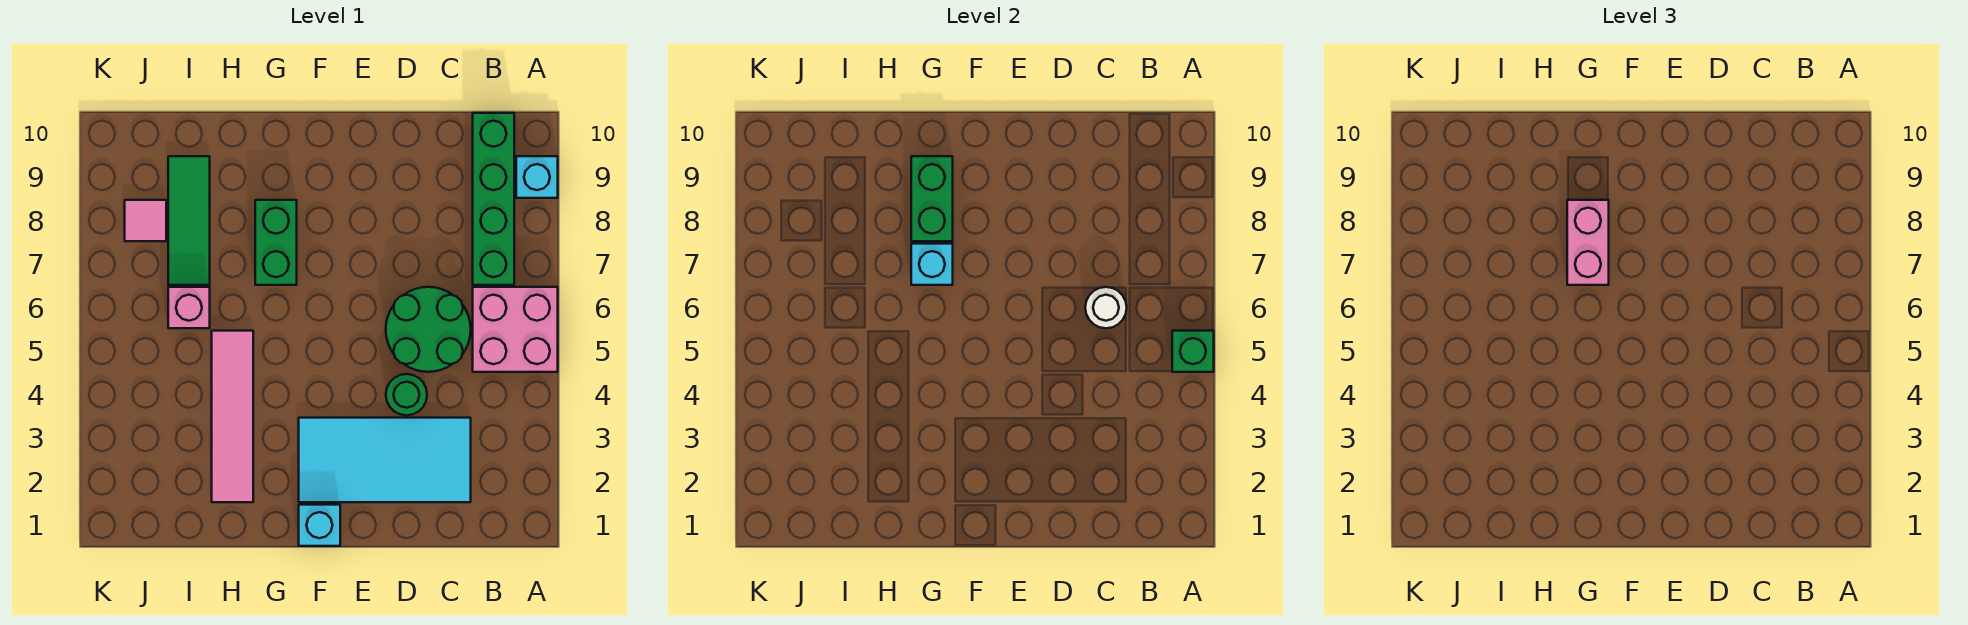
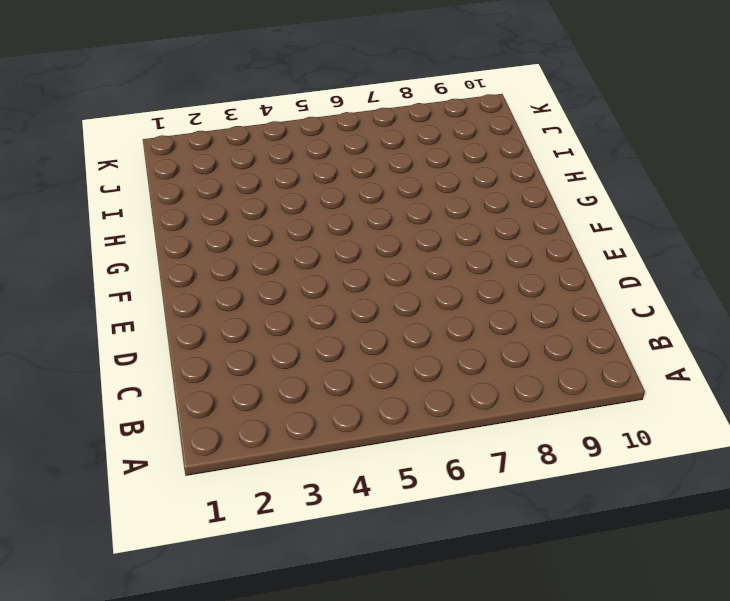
none -> pink 2x2 brick [473,287,558,372]
none -> cyan 1x1 brick [516,156,558,198]
none -> green 1x4 brick [473,113,514,285]

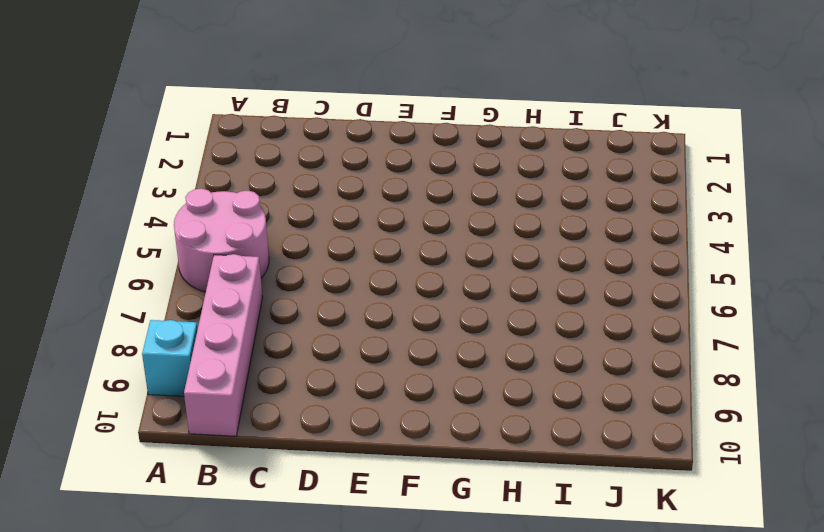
pink 2x2 round brick [174,188,269,292] -> pink 2x2 brick [473,287,558,372]
pink 1x4 brick [184,254,263,436] -> green 1x4 brick [473,113,514,285]
none -> cyan 2x4 tile [299,418,471,502]
none -> green 2x2 round brick [386,287,471,372]
none -> green 1x1 round brick [386,374,427,415]

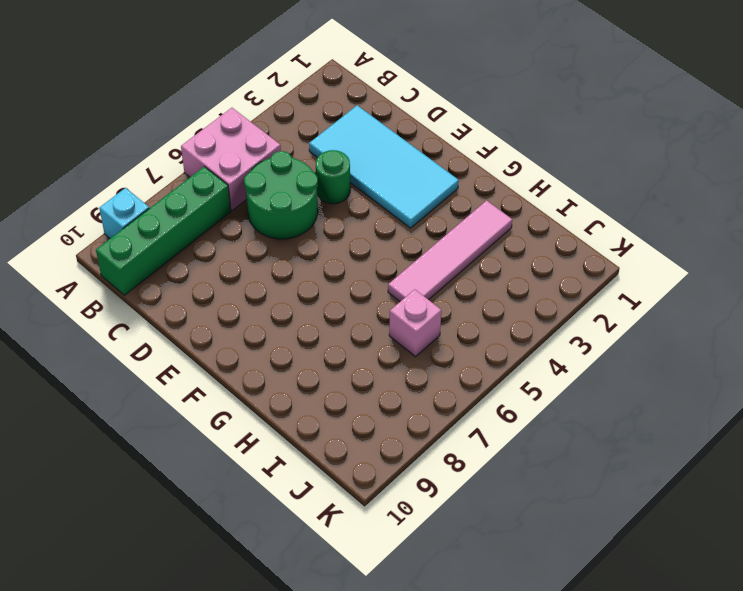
none -> cyan 1x1 brick [299,505,340,546]
none -> green 1x2 brick [255,200,297,285]
none -> green 1x3 tile [168,156,210,285]

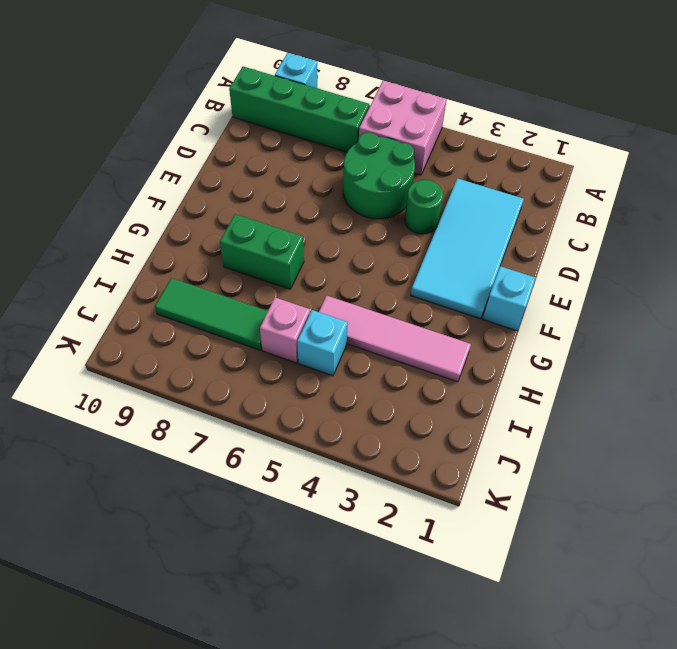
cyan 1x1 brick [297,310,348,376] -> cyan 1x1 brick moved to [911,244,953,285]
none -> pink 1x1 tile [125,200,166,241]
none -> green 1x1 brick [1172,331,1214,372]
none -> white 1x1 round brick [1085,287,1127,328]

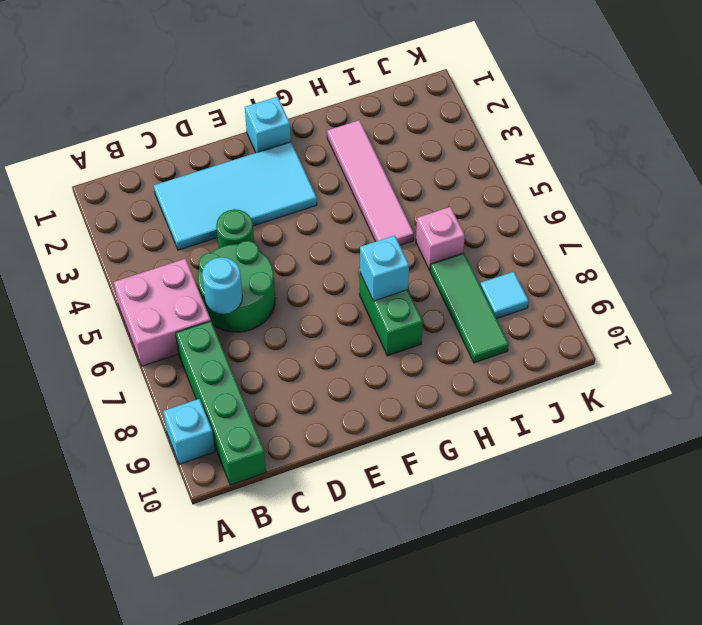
cyan 1x1 round brick [202,257,242,314] -> white 1x1 round brick [1085,287,1127,328]
cyan 1x1 tile [480,272,529,319] -> pink 1x1 tile [125,200,166,241]
none -> green 1x1 brick [1172,331,1214,372]
none -> green 1x2 brick [911,156,953,241]
none -> pink 1x2 brick [1567,200,1609,285]

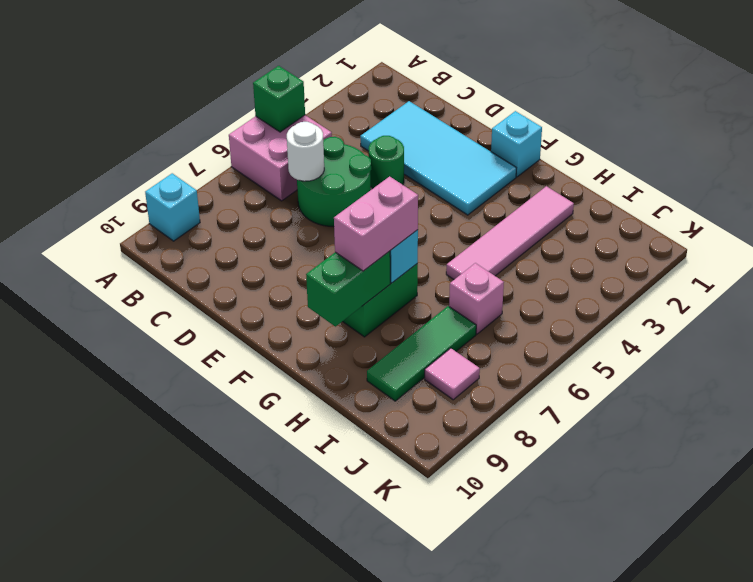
none -> green 1x4 brick [473,113,514,285]

